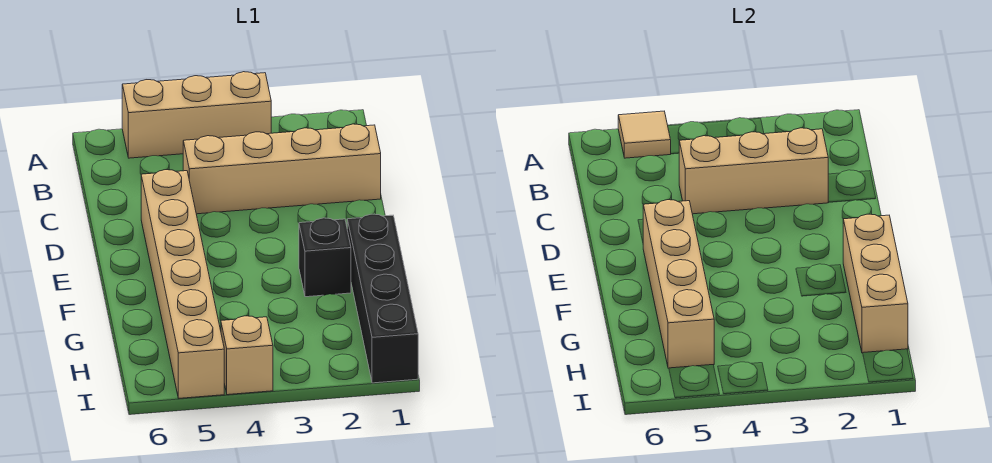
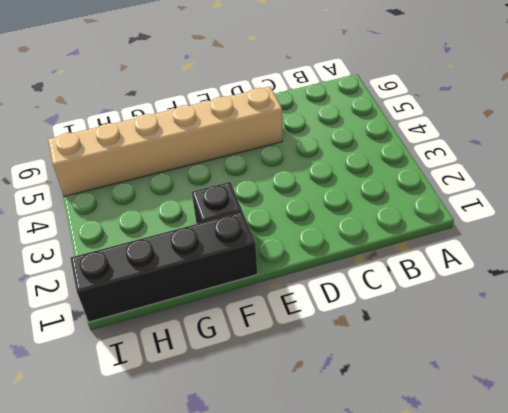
none -> tan 1x3 brick [122,72,271,158]
none -> tan 1x4 brick [183,124,381,214]

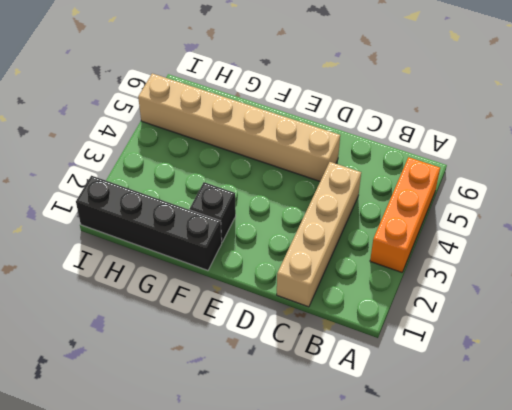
orange 1x3 brick [370,157,440,272] -> tan 1x3 brick [122,72,271,158]
none -> tan 1x1 brick [221,316,273,395]
none -> tan 1x1 tile [618,111,671,158]

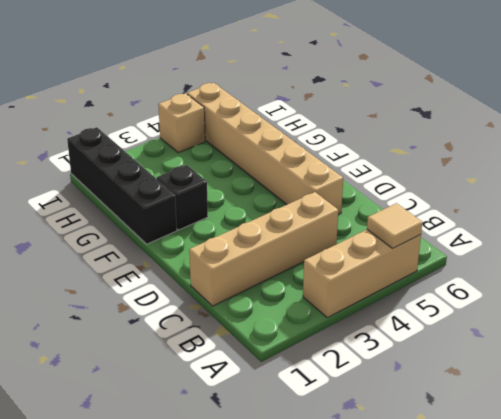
none -> tan 1x3 brick [679,128,828,214]
none -> tan 1x4 brick [643,200,714,368]

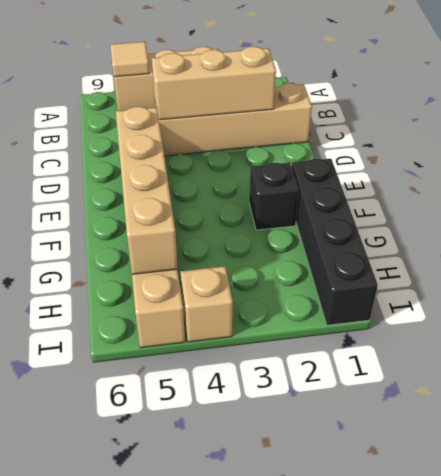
none -> tan 1x3 brick [843,214,908,353]

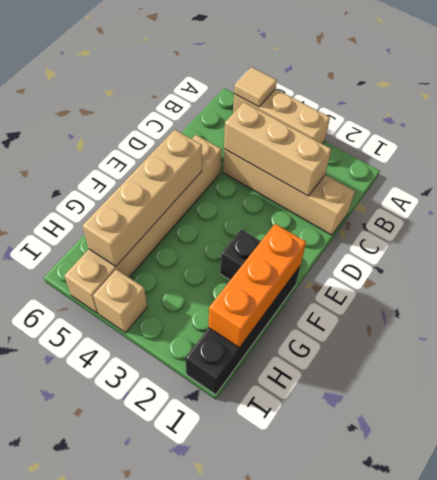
orange 1x3 brick [209,224,306,348] -> tan 1x3 brick [843,214,908,353]

